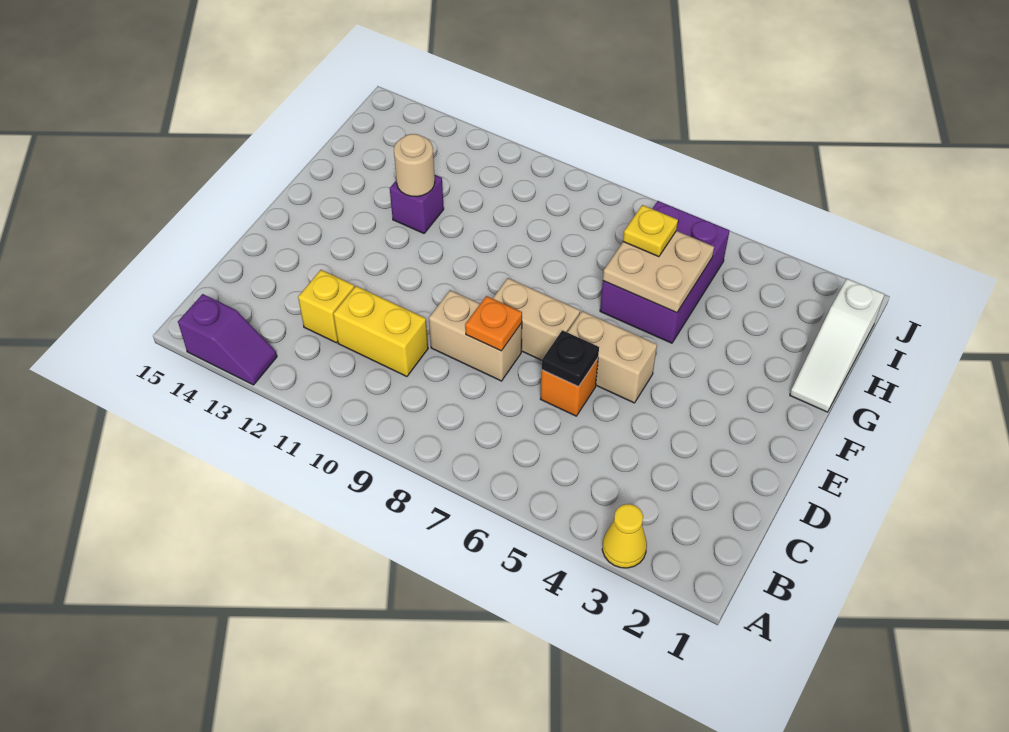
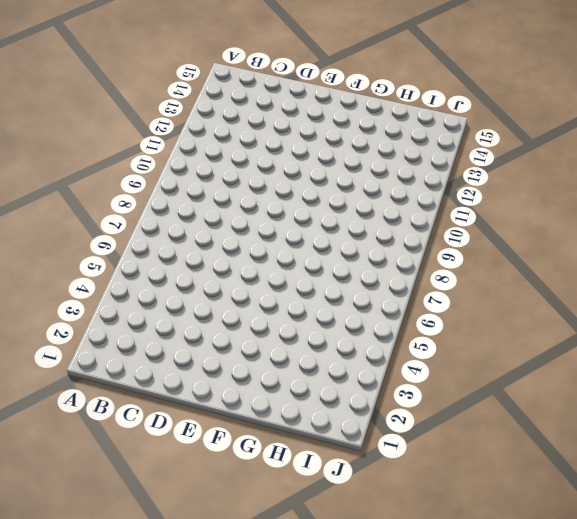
none -> yellow 1x1 cone [602,504,647,568]
none -> purple 1x2 slope [178,294,277,385]
none -> yellow 1x2 brick [333,286,428,377]

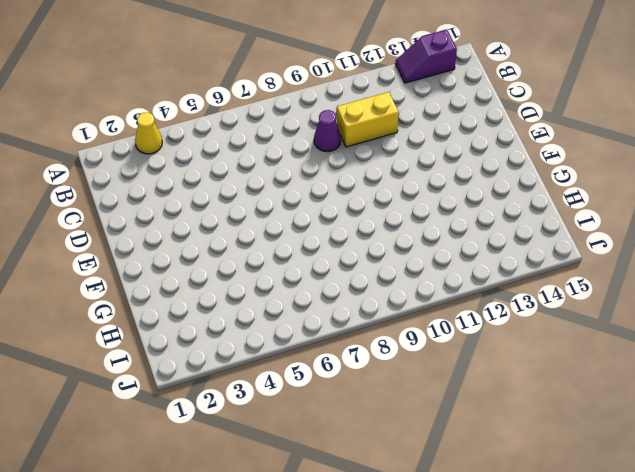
purple 1x1 cone [314,110,341,152] -> none
none -> yellow 1x1 brick [298,270,354,343]
none -> orange 1x1 brick [541,358,598,416]
none -> tan 1x2 brick [429,290,522,381]

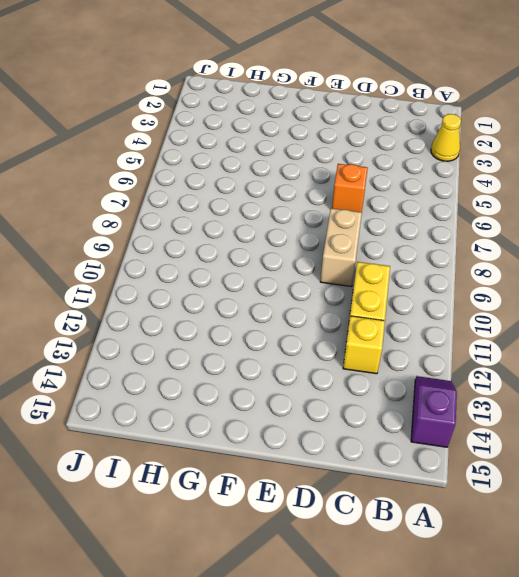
none -> tan 1x2 brick [567,311,657,403]
none -> tan 1x2 brick [493,278,580,360]
none -> white 1x3 slope [790,279,885,412]

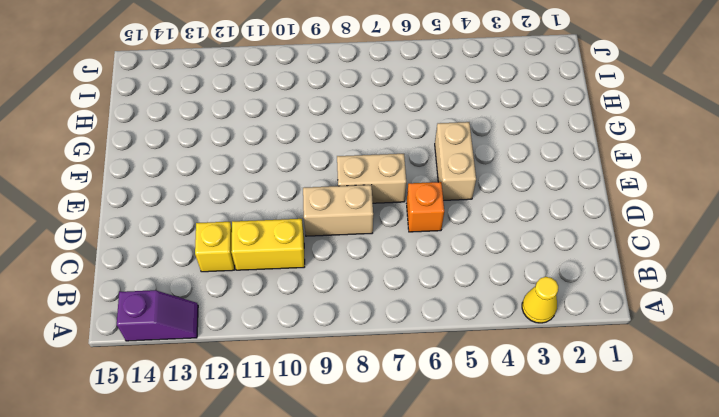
tan 1x2 brick [435,122,476,200] -> tan 1x2 brick turned to [567,311,657,403]
none -> white 1x3 slope [790,279,885,412]
none -> purple 2x3 brick [600,201,730,343]
none -> purple 1x1 brick [390,175,444,233]

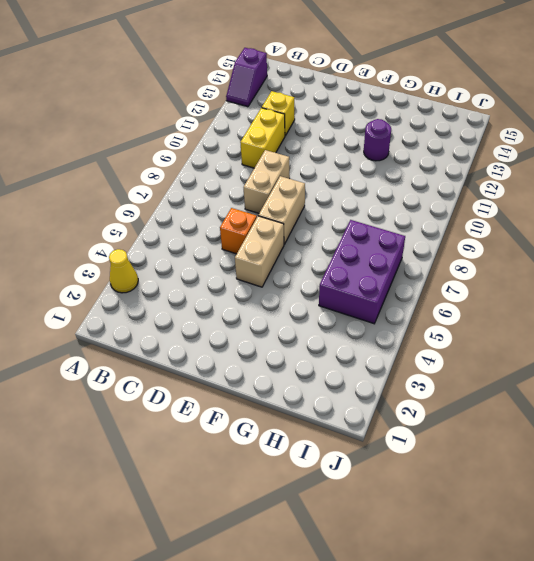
purple 1x1 round brick [364,119,391,161] -> purple 1x1 brick [390,175,444,233]
purple 2x3 brick [319,220,405,324] -> purple 2x3 brick turned to [600,201,730,343]
none -> white 1x3 slope [790,279,885,412]
none -> black 1x1 plate [542,330,599,387]
none -> orange 1x1 plate [465,296,522,351]

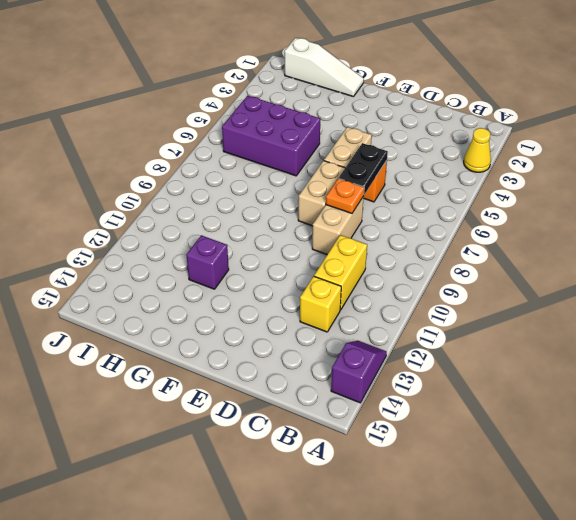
black 1x2 plate [339,143,388,194] -> black 1x1 plate [542,330,599,387]
none -> tan 2x2 plate [603,231,714,313]
none -> tan 1x1 round brick [394,134,435,196]
none -> yellow 1x1 plate [623,205,678,257]

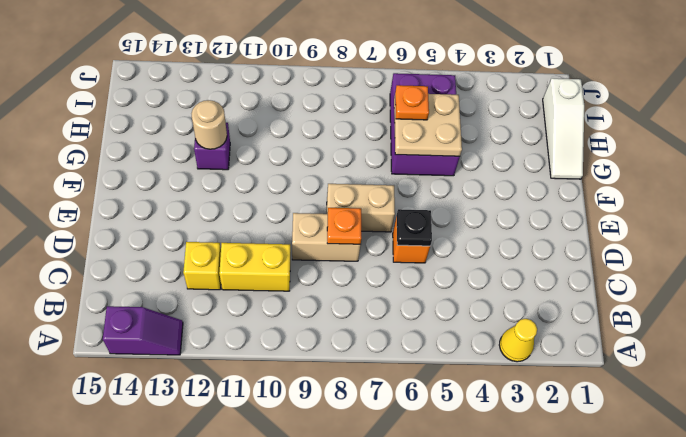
orange 1x1 plate [395,85,429,120] -> yellow 1x1 plate [623,205,678,257]
none -> tan 1x2 brick [567,311,657,403]

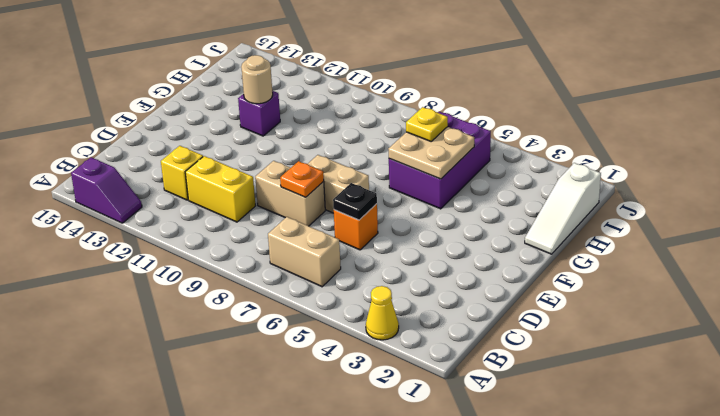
tan 1x2 brick [268,217,341,287] -> tan 1x2 brick moved to [567,311,657,403]

